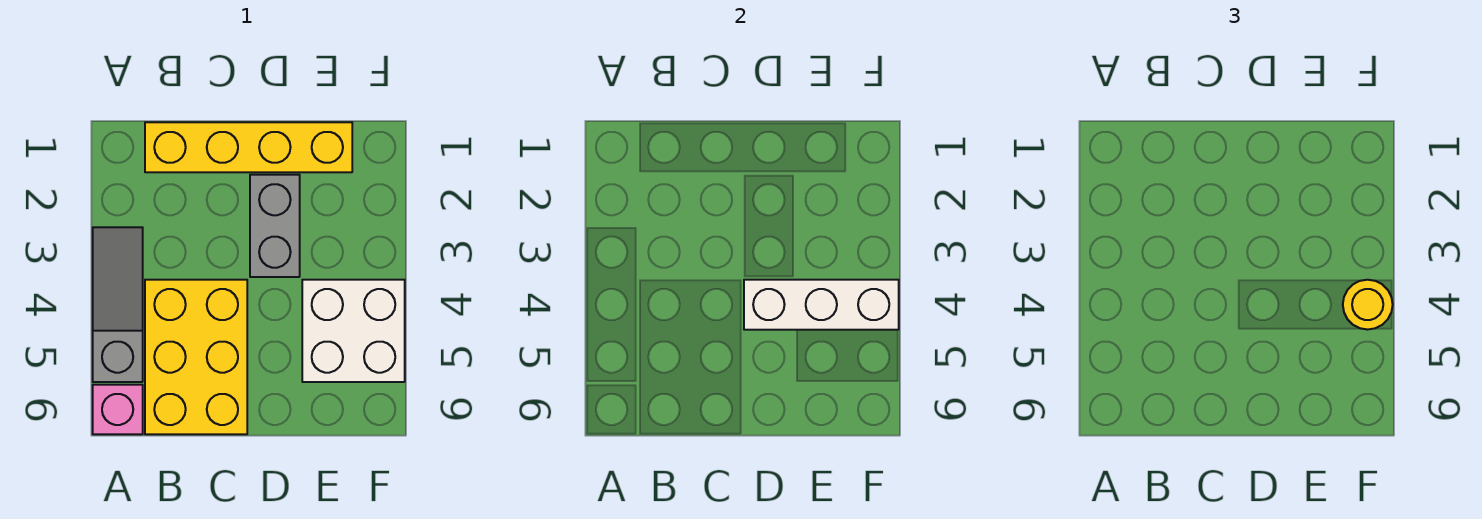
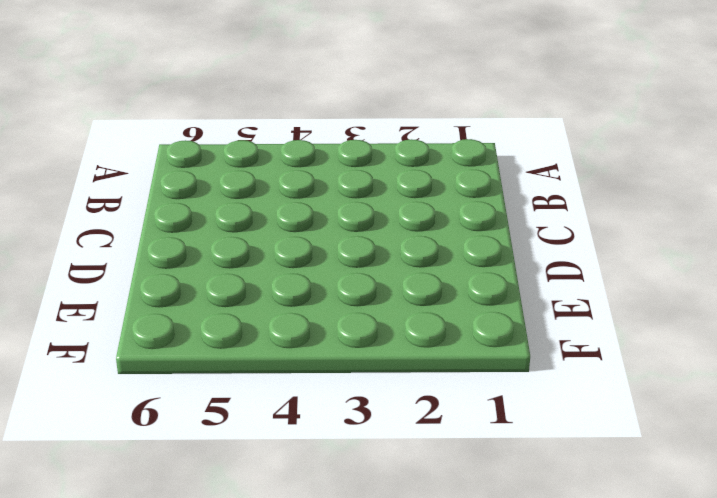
none -> grey 1x3 slope [93,227,143,382]
none -> pink 1x1 brick [93,385,143,434]

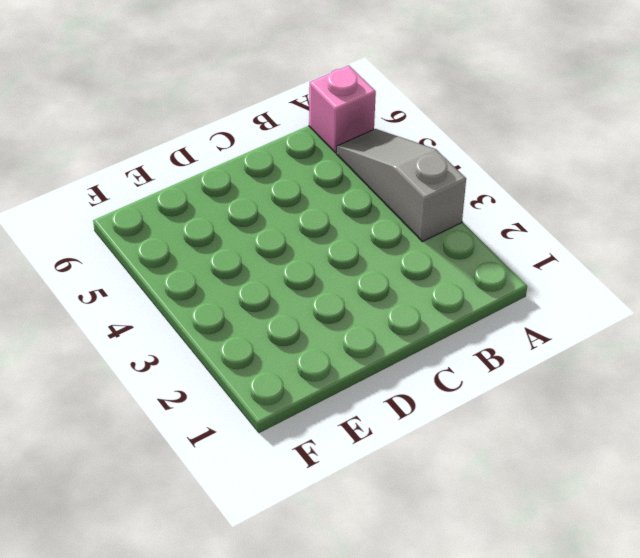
grey 1x3 slope [336,129,466,242] -> grey 1x3 slope turned to [93,227,143,382]
none -> yellow 1x4 brick [145,122,352,172]
none -> yellow 2x3 brick [145,280,247,434]

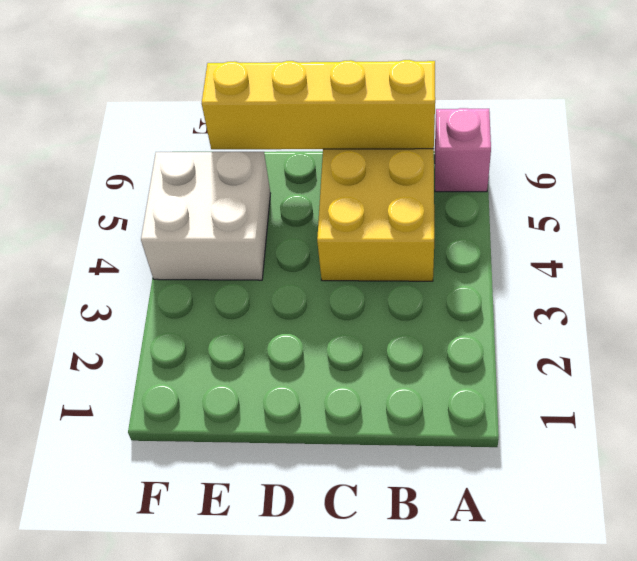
yellow 1x4 brick [202,60,435,149] -> yellow 1x4 brick moved to [145,122,352,172]
none -> grey 1x3 slope [93,227,143,382]
none -> grey 1x2 brick [250,175,300,277]

